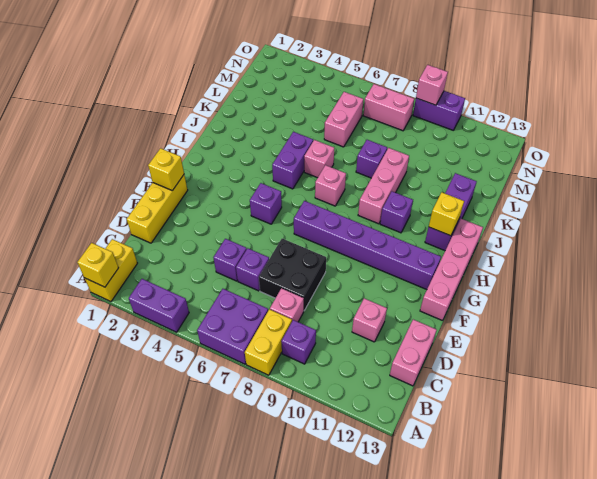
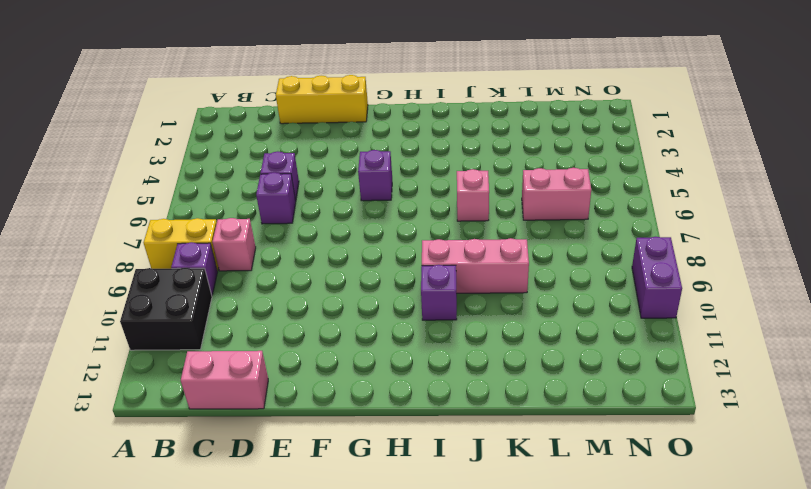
black 2x2 brick [120,268,212,350] -> black 2x2 brick moved to [259,239,326,310]
none -> yellow 1x2 brick [85,239,137,302]
none -> purple 1x2 brick [129,279,189,332]
none -> purple 2x2 brick [197,289,268,364]

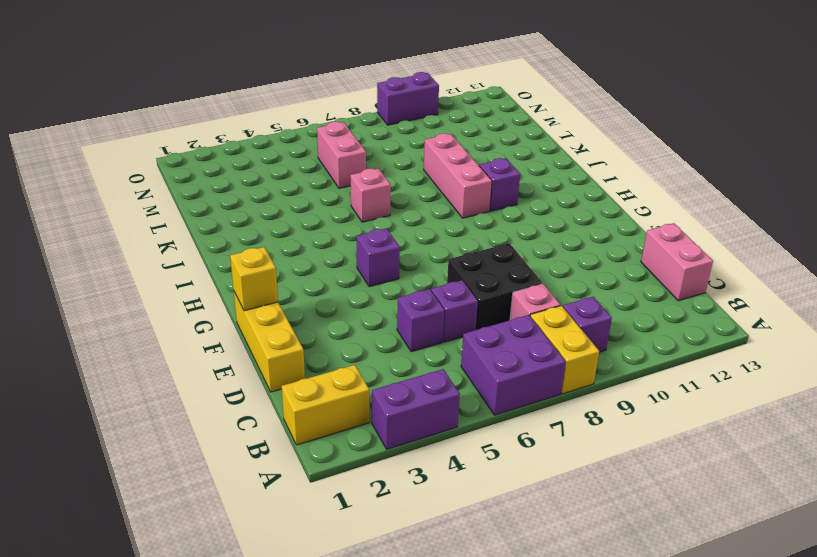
yellow 1x2 brick [282,365,369,445] -> yellow 1x2 brick turned to [85,239,137,302]
none -> pink 1x1 brick [352,298,387,342]
none -> pink 1x4 brick [420,219,483,321]
none -> purple 1x6 brick [294,201,441,290]

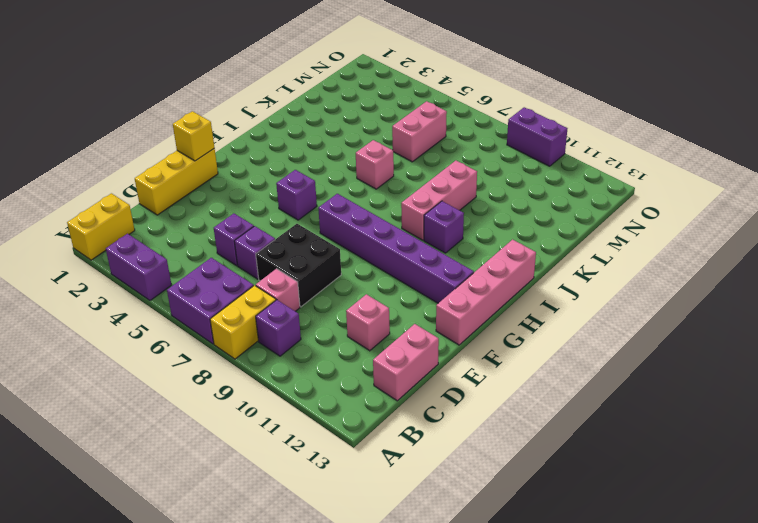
none -> purple 1x2 brick [272,132,313,189]
none -> pink 1x1 brick [315,165,346,206]
none -> purple 1x3 brick [425,173,477,251]

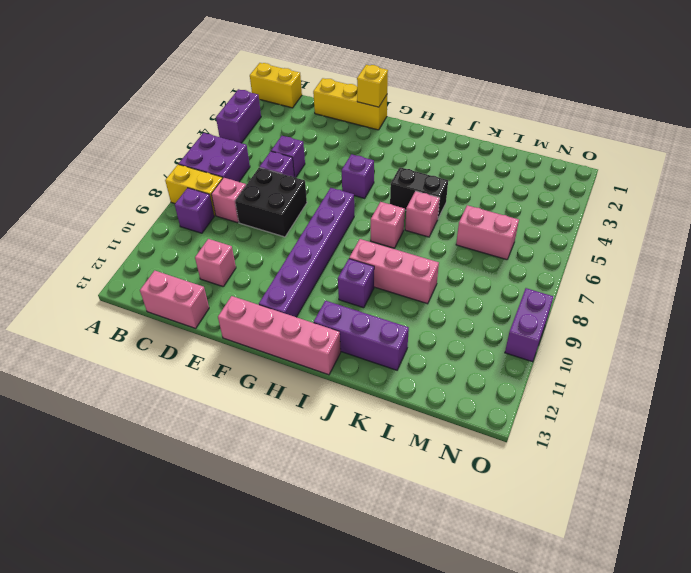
black 1x2 brick [390,167,448,218] -> purple 1x2 brick [272,132,313,189]
none -> purple 1x1 brick [356,140,387,178]
none -> pink 1x2 brick [363,84,414,131]
none -> yellow 1x1 brick [78,243,119,287]

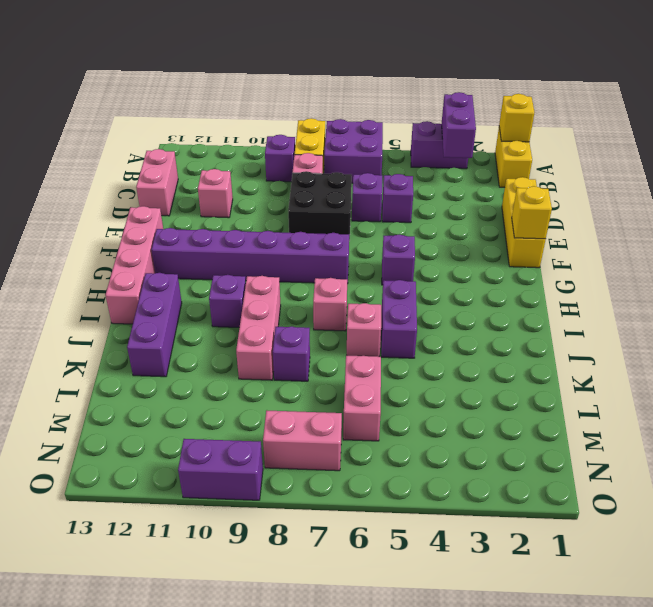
purple 1x2 brick [442,92,476,158] -> none
none -> yellow 1x1 brick [429,192,464,236]
none -> pink 1x1 brick [416,65,448,105]

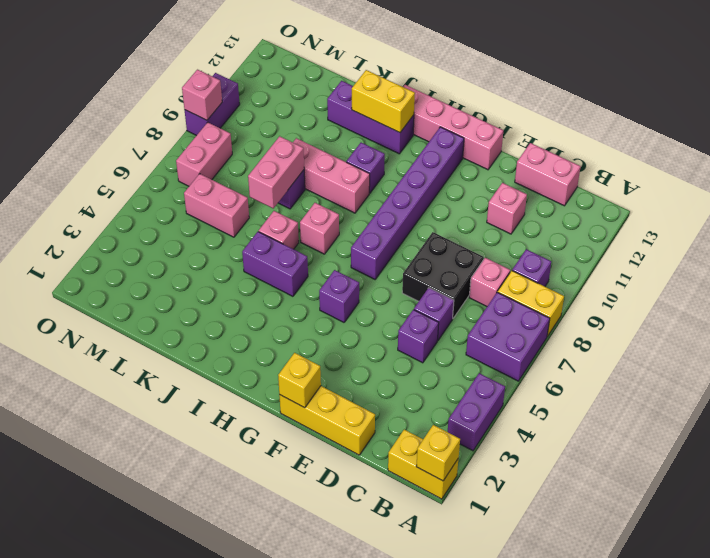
yellow 1x2 brick [352,70,415,133] -> yellow 1x1 brick [429,192,464,236]
pink 1x2 brick [248,136,304,208] -> none

